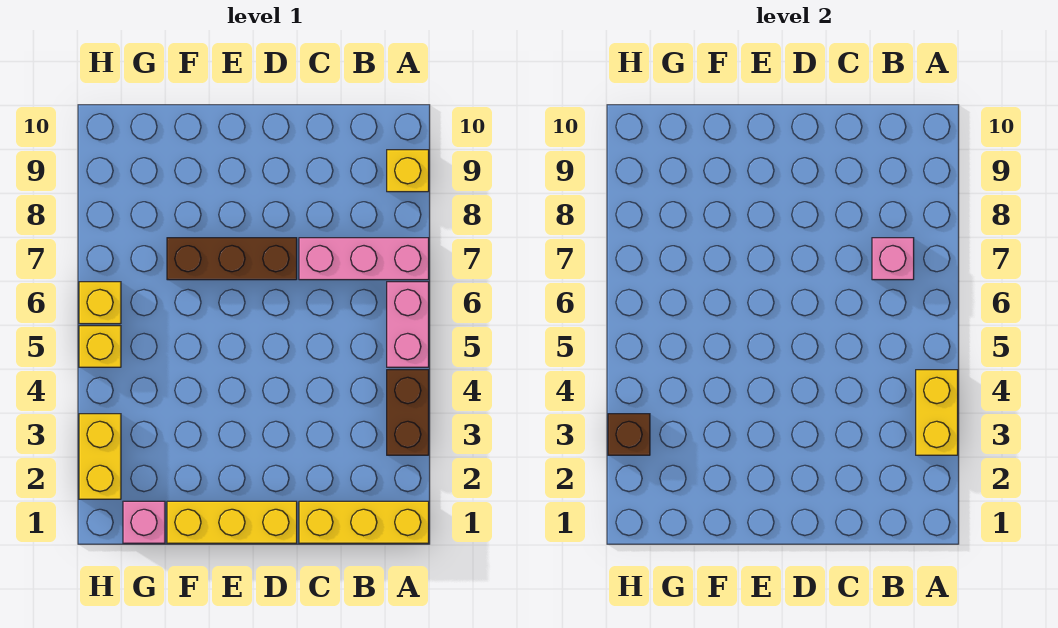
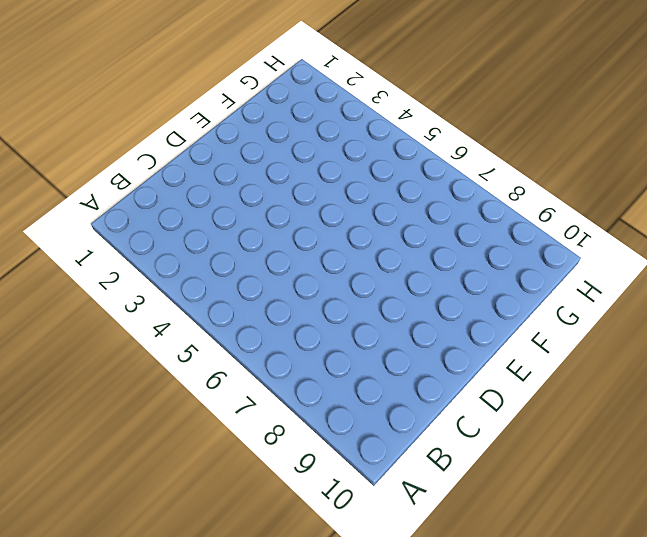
none -> yellow 1x3 brick [299,501,429,543]
none -> brown 1x2 brick [387,370,429,455]
none -> pink 1x2 brick [387,282,429,367]

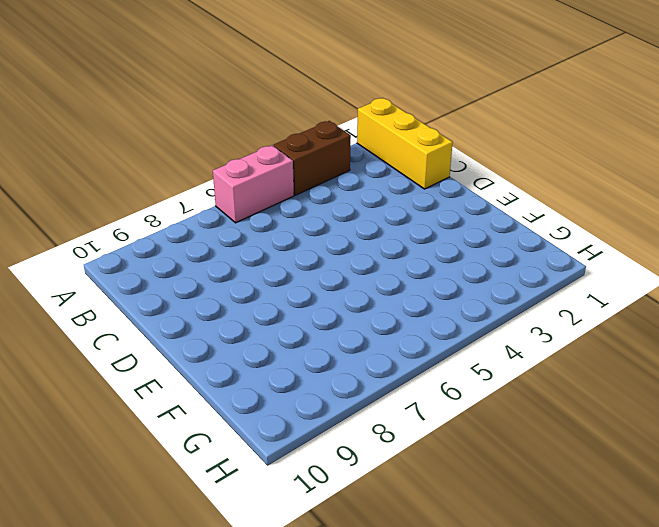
none -> pink 1x3 brick [299,238,429,280]
none -> yellow 1x1 brick [387,150,429,192]
none -> yellow 1x3 brick [167,501,297,543]

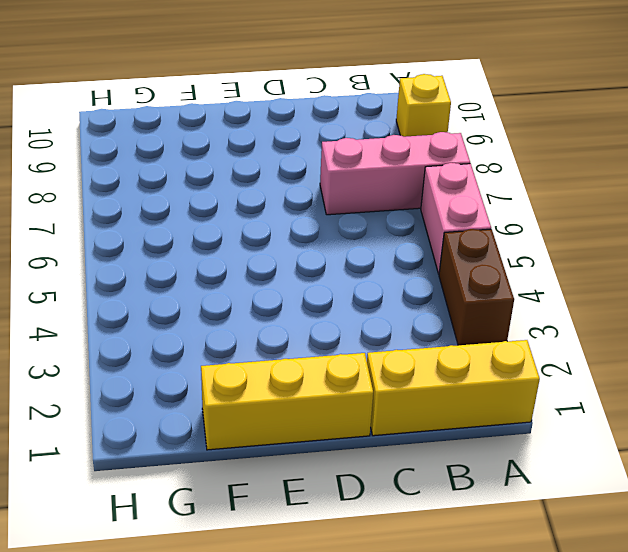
none -> brown 1x3 brick [167,238,297,280]
none -> pink 1x1 brick [123,501,165,543]
none -> yellow 1x2 brick [79,414,121,499]

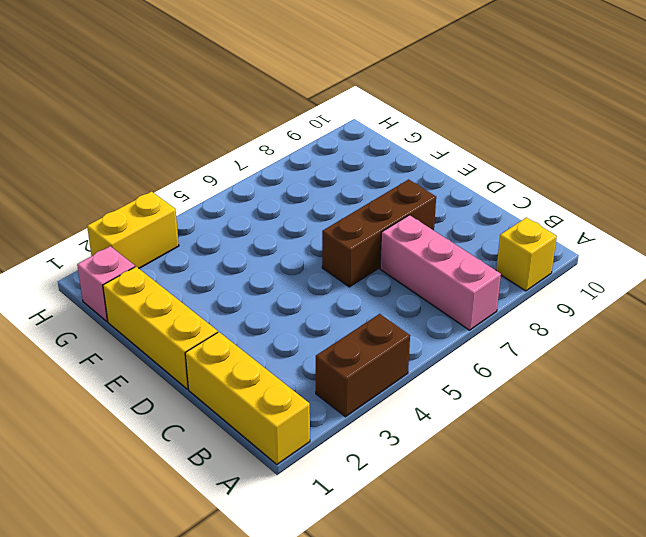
brown 1x3 brick [322,179,436,287] -> brown 1x3 brick turned to [167,238,297,280]
none -> pink 1x2 brick [387,282,429,367]
none -> yellow 1x1 brick [79,326,121,367]
none -> yellow 1x1 brick [79,282,121,324]

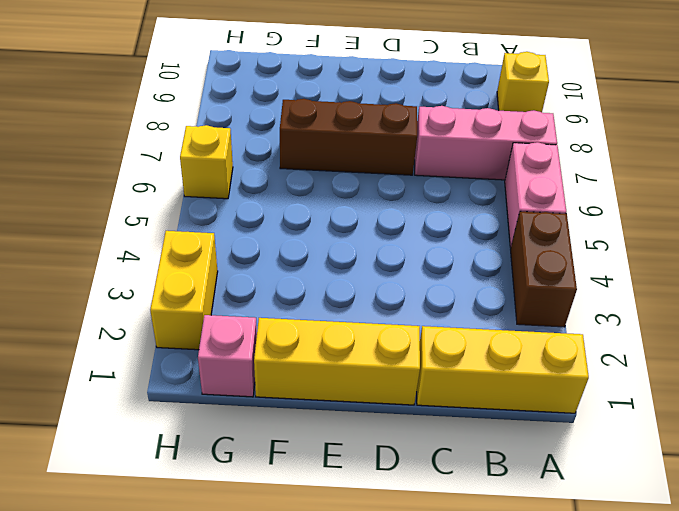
none -> yellow 1x1 brick [79,326,121,367]
none -> yellow 1x2 brick [916,370,958,455]
none -> pink 1x1 brick [872,238,914,280]

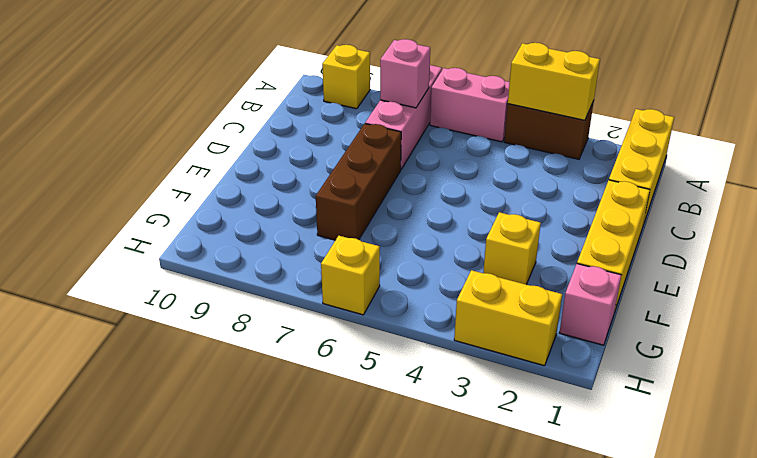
yellow 1x1 brick [483,212,541,285] -> yellow 1x1 brick moved to [79,326,121,367]
none -> brown 1x1 brick [608,414,650,455]

